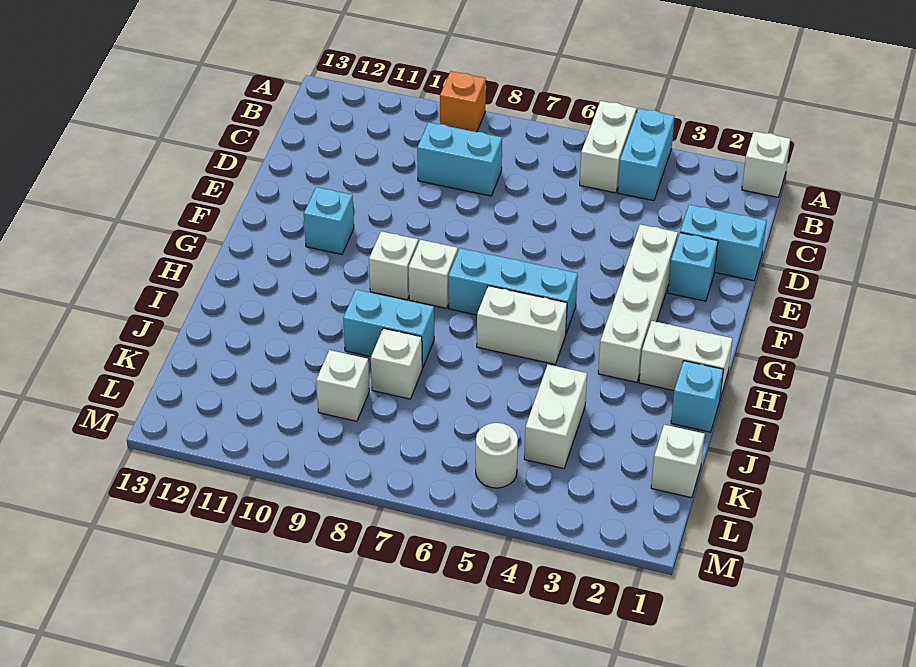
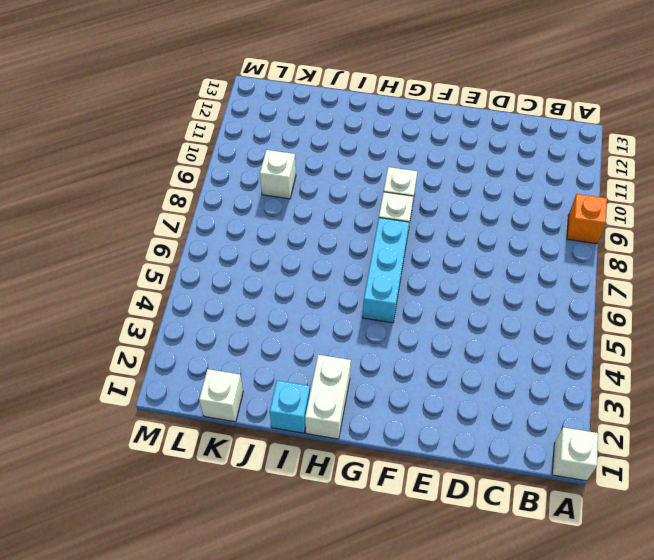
none -> cyan 1x2 brick [618,108,674,201]
none -> white 1x2 brick [580,101,636,193]
none -> cyan 1x2 brick [417,122,502,196]

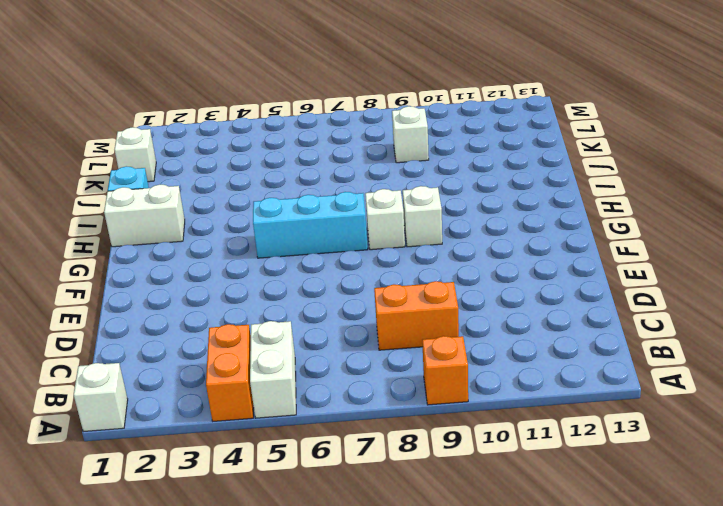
orange 1x2 brick [206,324,254,421] -> cyan 1x2 brick [618,108,674,201]
orange 1x2 brick [374,281,459,350] -> cyan 1x2 brick [417,122,502,196]
none -> cyan 1x2 brick [680,205,767,281]
none -> cyan 1x1 brick [668,233,718,301]
none -> white 1x4 brick [598,224,678,382]

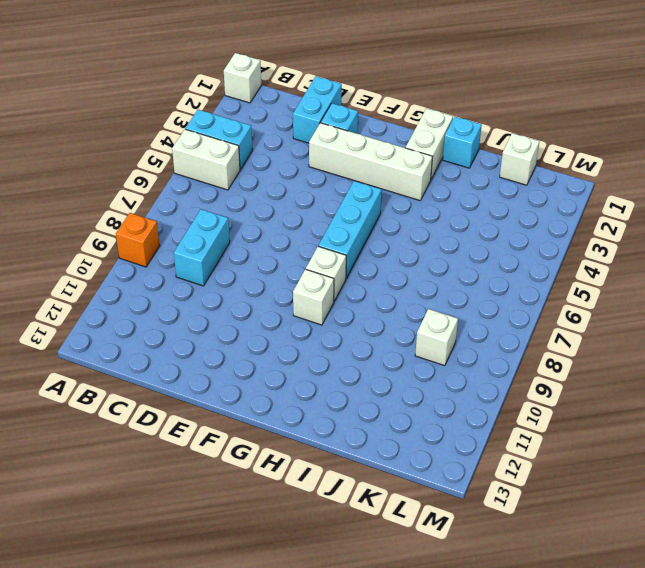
none -> cyan 1x1 brick [304,187,354,254]
none -> white 1x2 brick [477,286,567,364]
none -> cyan 1x2 brick [343,289,434,368]

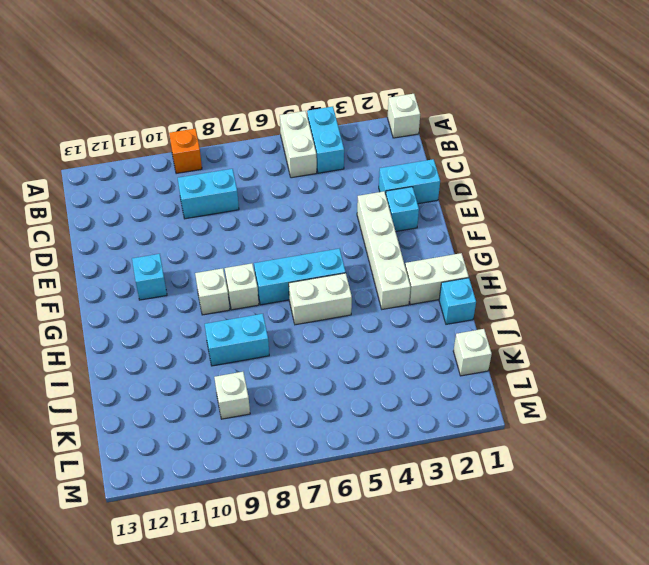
none -> white 1x2 brick [524,365,587,469]
none -> white 1x1 brick [371,328,422,399]
none -> white 1x1 round brick [476,423,518,488]

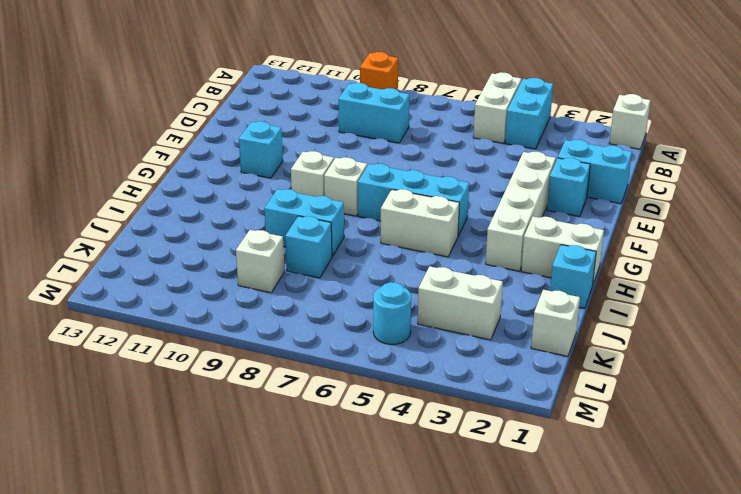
cyan 1x1 brick [285,216,332,278] -> white 1x1 brick [371,328,422,399]
white 1x2 brick [418,266,503,340] -> white 1x2 brick turned to [524,365,587,469]
cyan 1x1 round brick [373,282,411,345] -> white 1x1 round brick [476,423,518,488]

